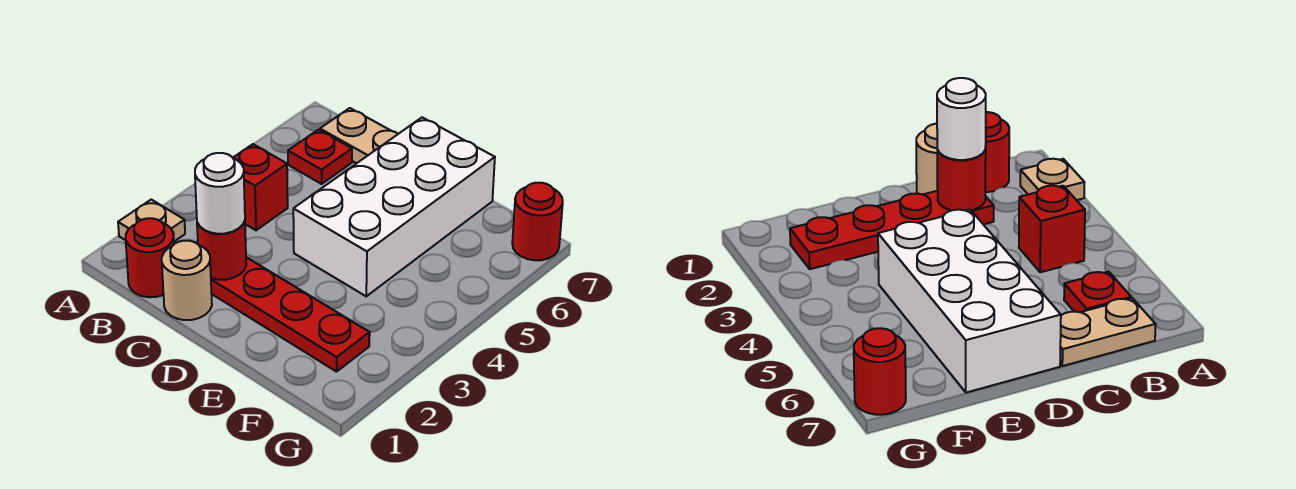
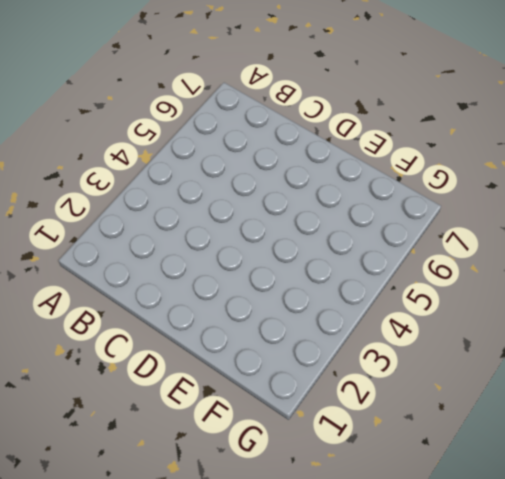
none -> tan 1x1 plate [118,200,185,241]
none -> red 1x1 round brick [126,218,174,297]

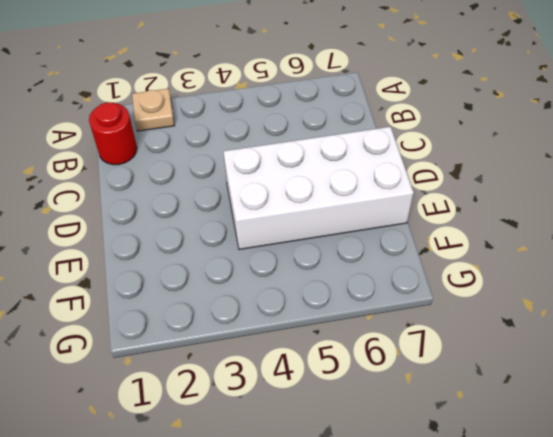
none -> red 1x1 brick [233,144,288,230]
none -> red 1x1 plate [288,130,352,184]

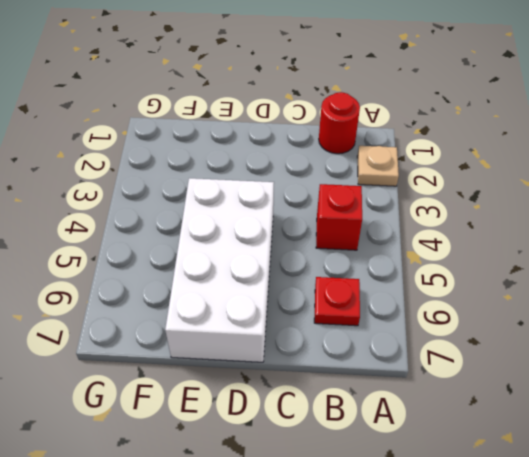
none -> tan 1x2 plate [320,108,398,163]
none -> tan 1x1 round brick [162,241,212,320]

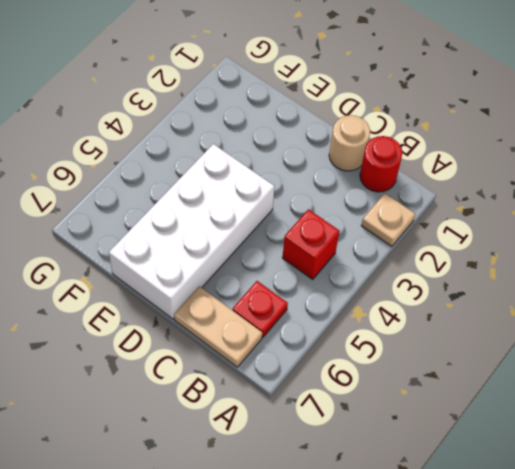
none -> red 1x4 plate [211,257,370,372]
none -> red 1x1 round brick [512,183,563,260]

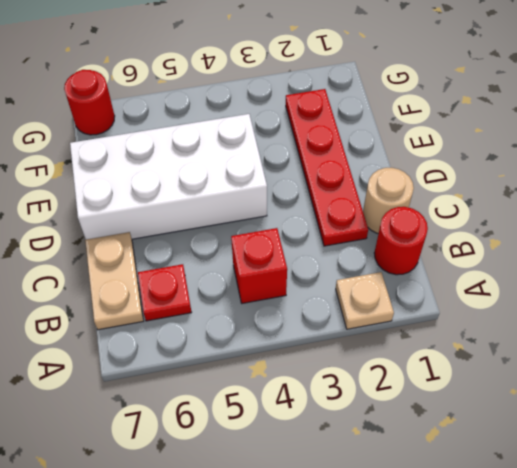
none -> red 1x1 round brick [197,221,246,280]
none -> white 1x1 round brick [195,153,245,234]

